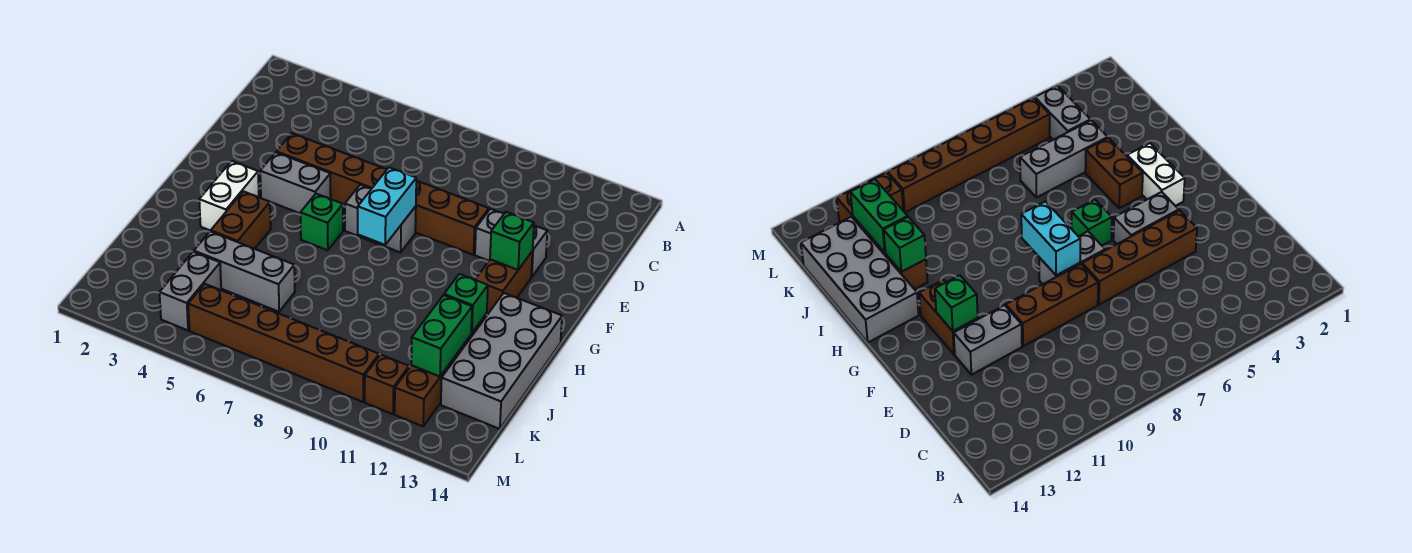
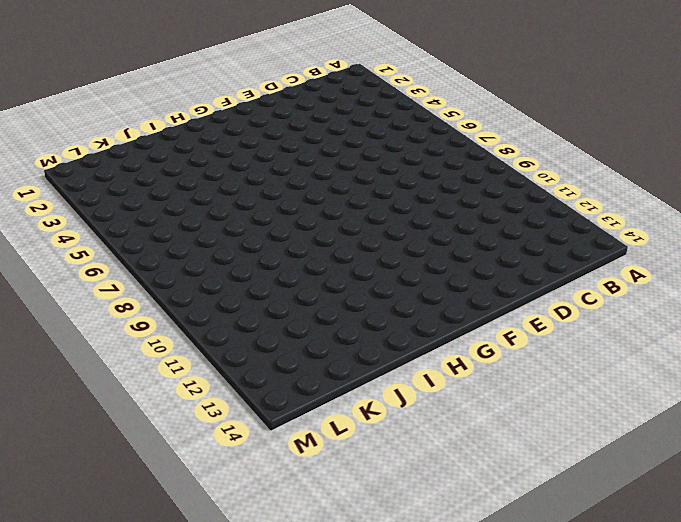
none -> brown 1x4 brick [276,133,387,205]
none -> brown 1x3 brick [415,180,489,255]
none -> grey 1x2 brick [475,209,547,277]

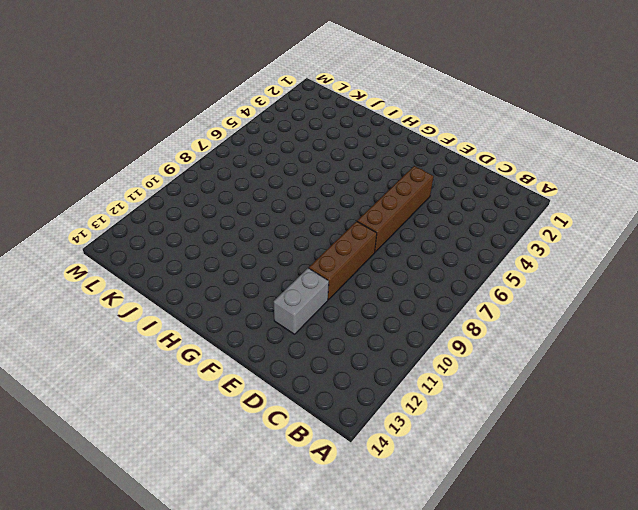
none -> grey 1x2 brick [260,152,331,214]
none -> grey 1x2 brick [345,185,416,253]
none -> brown 1x2 brick [475,252,532,313]

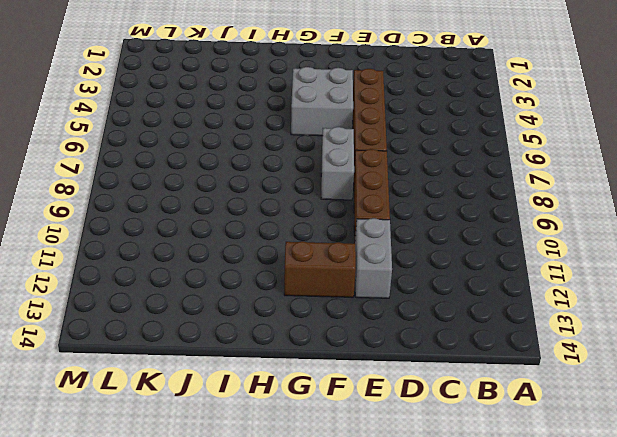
grey 2x2 brick [291,67,353,136] -> grey 1x2 brick [260,152,331,214]
none -> white 1x2 brick [199,161,259,231]
none -> green 1x1 brick [301,194,343,250]
none -> brown 1x2 brick [211,191,271,249]

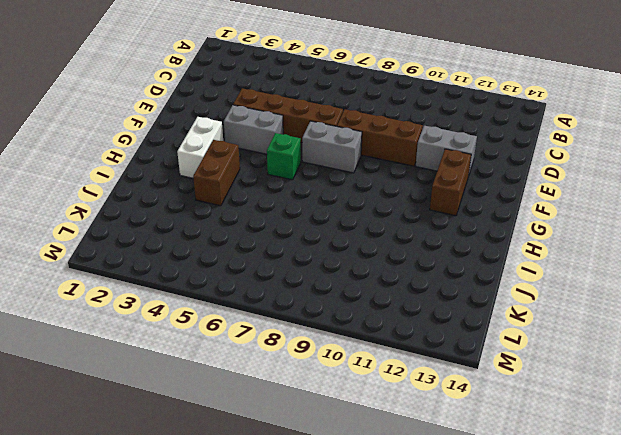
none -> grey 2x4 brick [441,293,562,429]
none -> brown 1x4 brick [395,314,487,426]
none -> grey 1x3 brick [194,231,295,312]

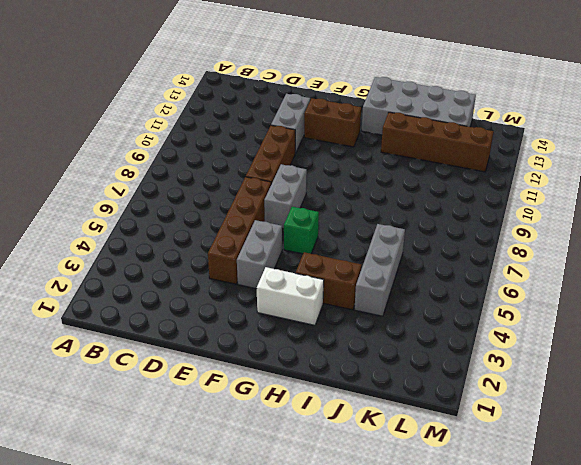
none -> grey 1x2 brick [159,252,221,330]
none -> brown 1x6 brick [188,284,379,402]
none -> brown 1x1 brick [365,355,409,414]

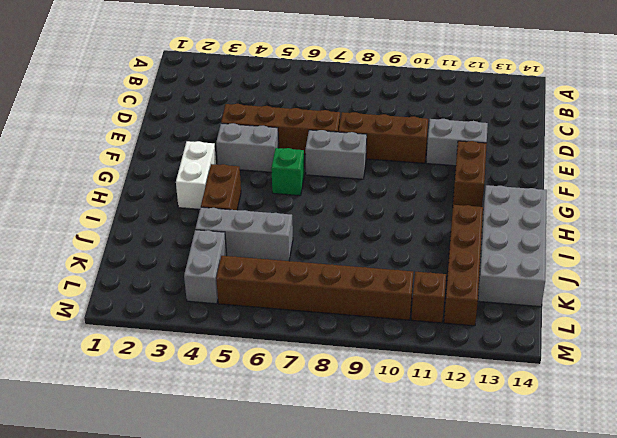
none -> cyan 1x2 brick [358,167,416,245]
none -> green 1x1 brick [490,212,534,270]
none -> green 1x1 brick [444,274,488,333]

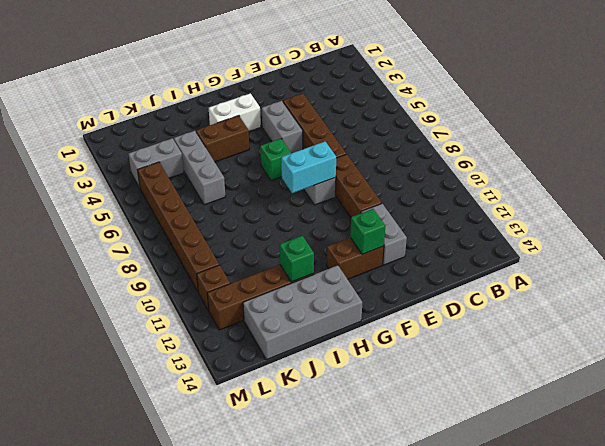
none -> green 1x2 brick [411,295,472,377]

